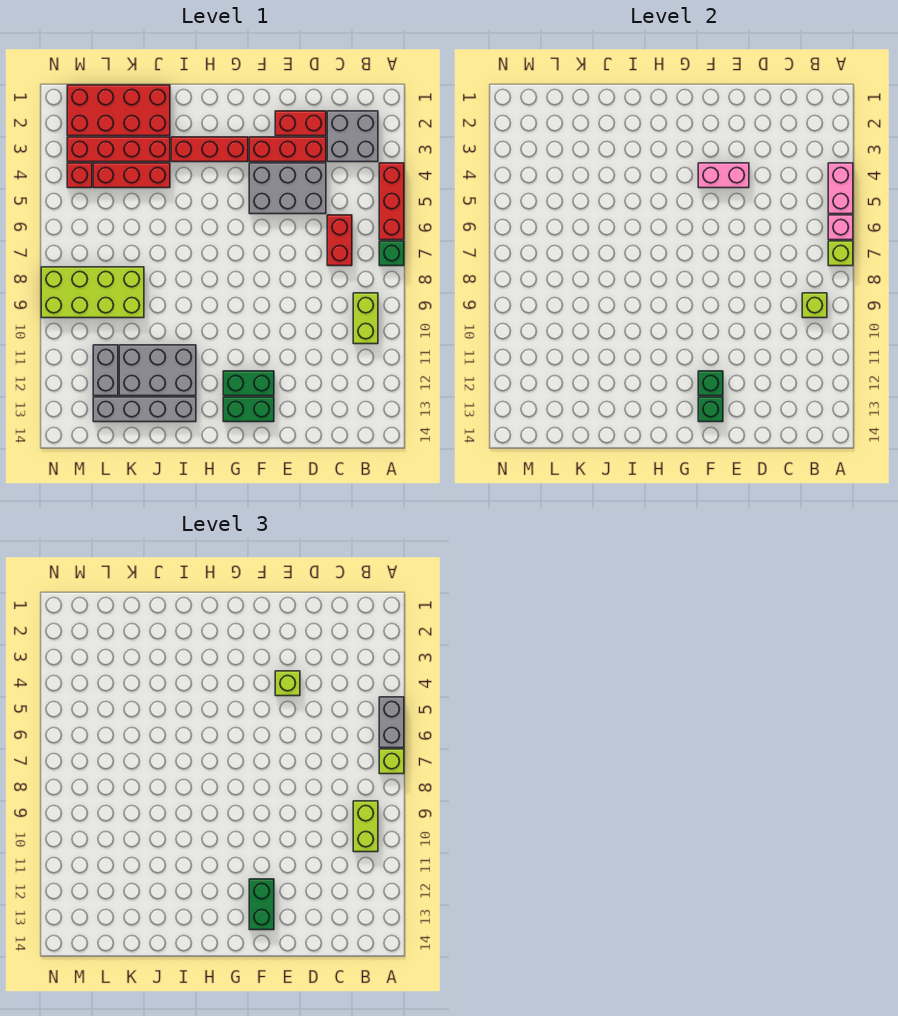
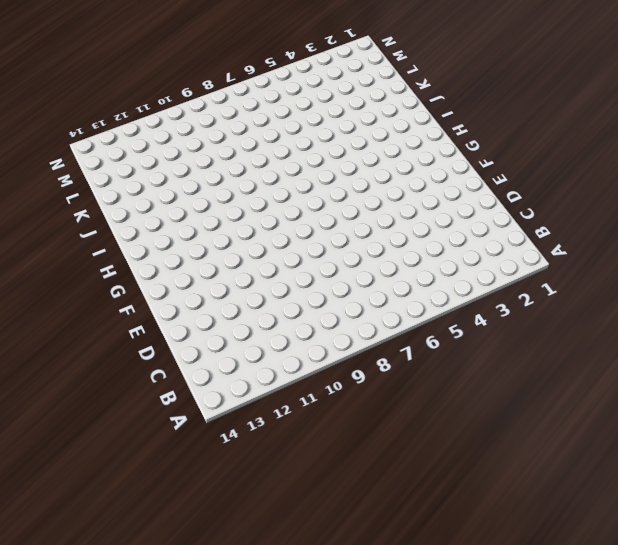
none -> red 1x3 brick [379,163,404,240]
none -> green 1x1 brick [379,241,404,266]
none -> grey 2x2 brick [327,111,378,162]
none -> lime 1x2 brick [353,293,378,344]

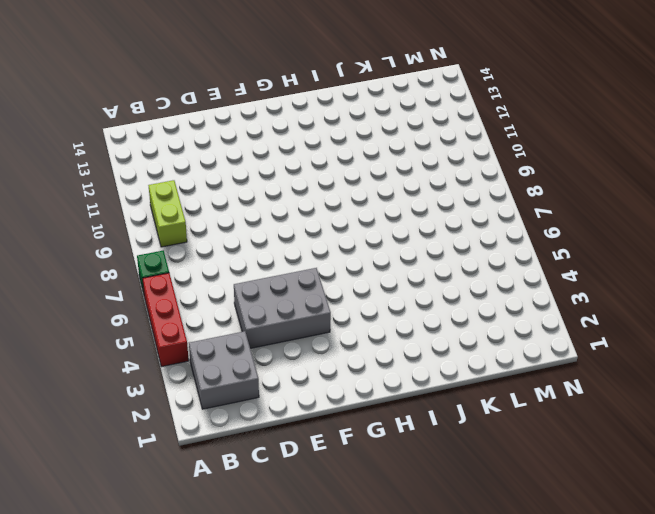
none -> red 1x2 brick [327,215,352,266]
none -> red 1x2 brick [275,111,326,136]
none -> red 1x3 brick [249,137,326,162]
none -> green 1x2 brick [223,371,274,396]

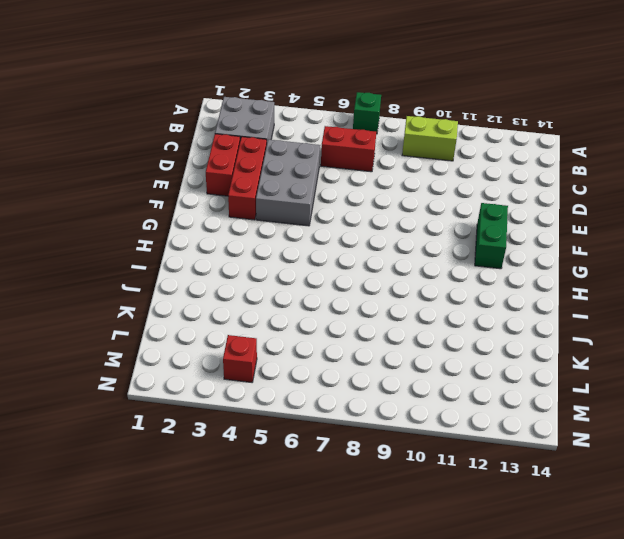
none -> red 1x3 brick [379,163,404,240]
none -> green 1x2 brick [223,397,274,422]
none -> red 1x3 brick [171,137,248,162]
none -> grey 2x3 brick [119,345,196,396]

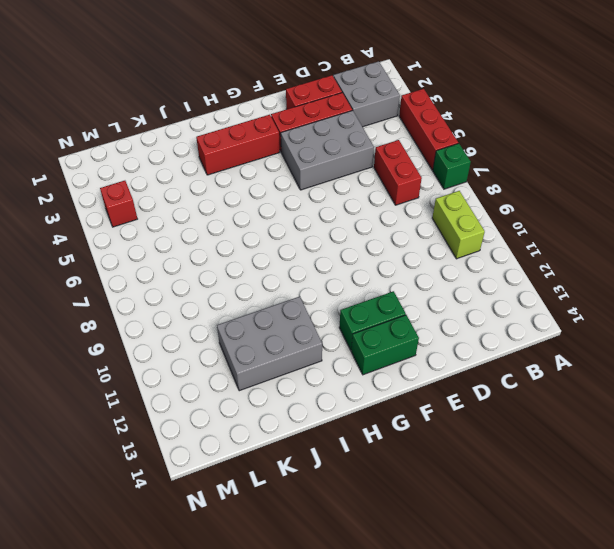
none -> grey 1x4 brick [93,397,196,422]
none -> red 2x4 brick [67,85,170,136]
none -> red 1x4 brick [67,137,170,162]
none -> red 1x3 brick [93,163,170,188]

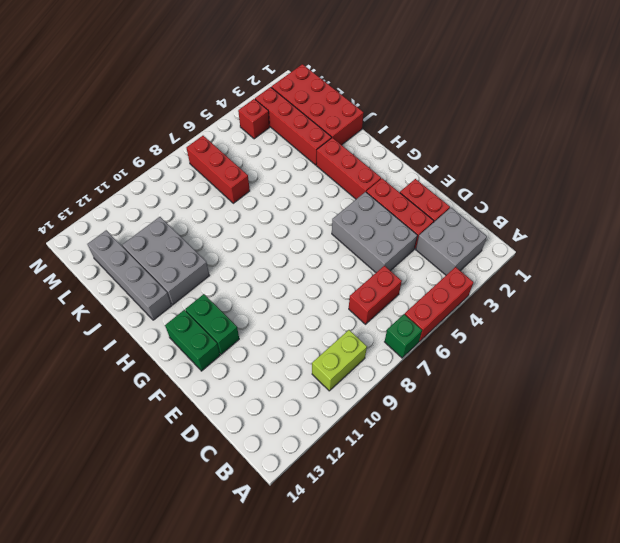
red 1x3 brick [186,136,250,203] -> red 1x3 brick moved to [93,163,170,188]
none -> lime 2x4 brick [41,267,144,318]
none -> grey 1x2 brick [93,345,118,396]
none -> pink 1x2 brick [828,163,853,214]
none -> pink 1x1 brick [828,215,853,240]

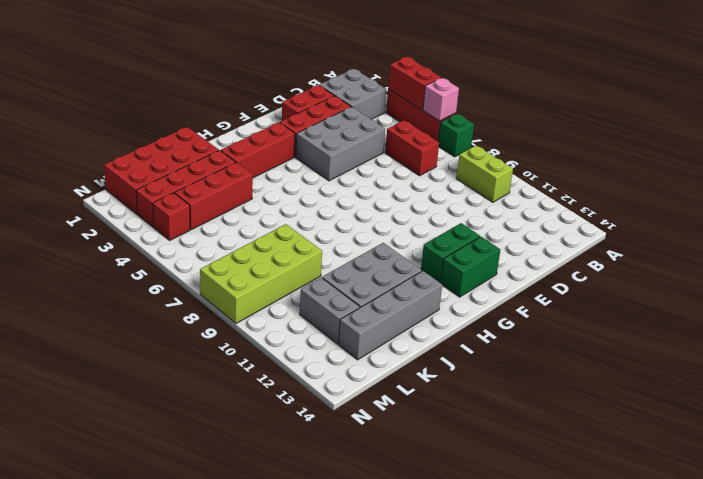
red 1x2 brick [388,57,441,110] -> pink 1x2 brick [828,163,853,214]
none -> lime 1x1 brick [828,241,853,266]
none -> lime 1x1 brick [802,293,827,318]
none -> pink 1x2 brick [698,163,749,188]
none -> green 1x1 brick [698,371,723,396]

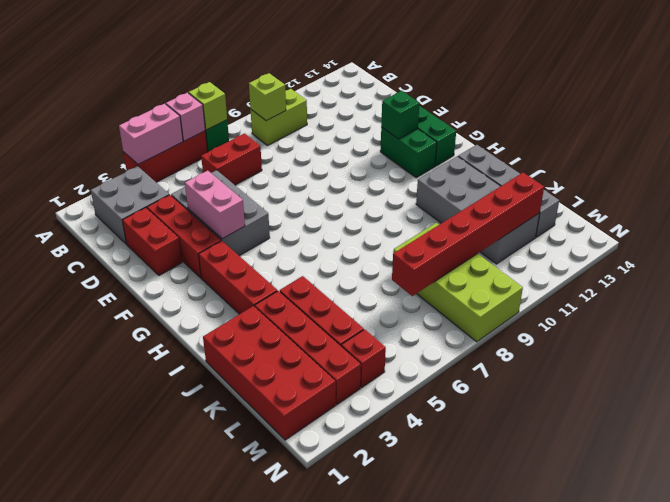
red 1x6 brick [392,173,544,296] -> none
none -> green 1x1 brick [698,397,723,422]
none -> grey 1x2 brick [379,697,404,748]
none -> lime 1x1 brick [379,749,404,774]
none -> lime 1x2 brick [353,801,378,852]

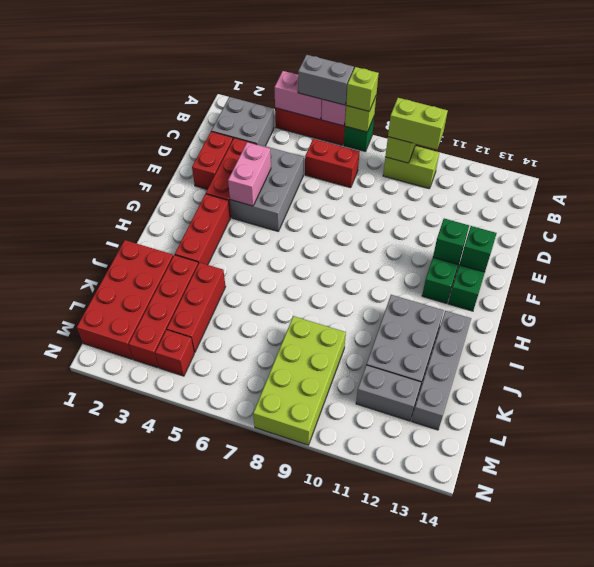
none -> lime 1x1 brick [275,671,300,696]
none -> green 1x2 brick [249,879,274,930]

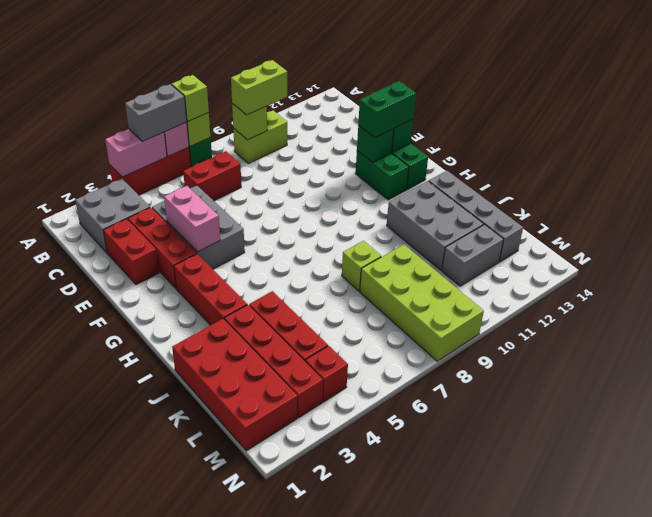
lime 1x1 brick [342,241,381,291] -> lime 1x1 brick moved to [275,671,300,696]

